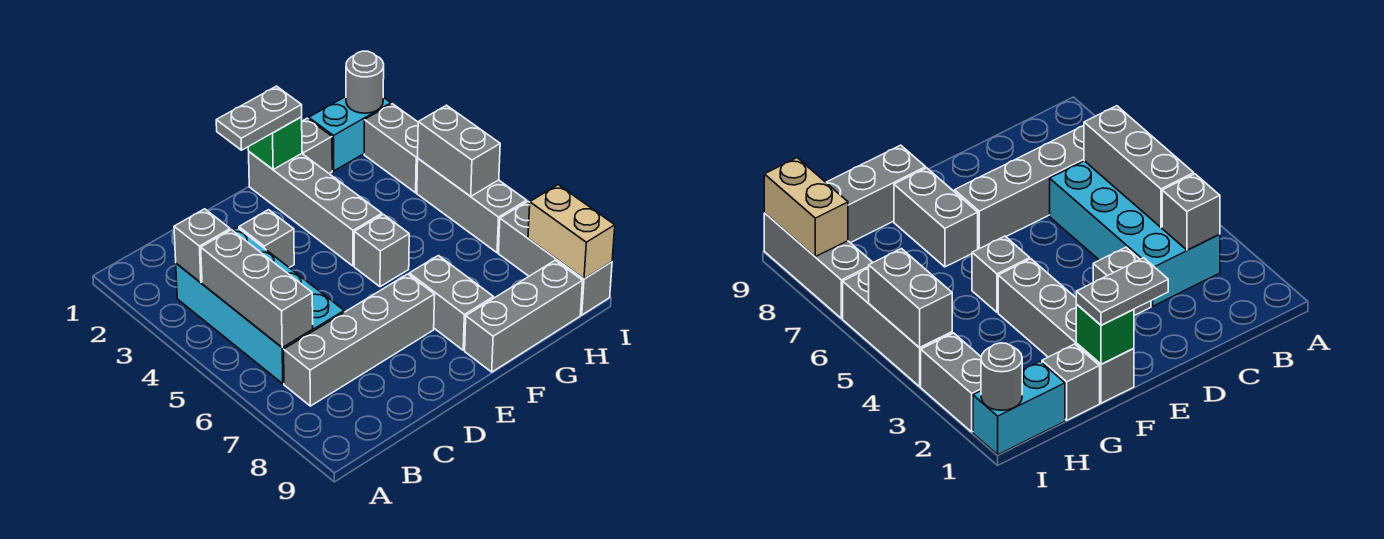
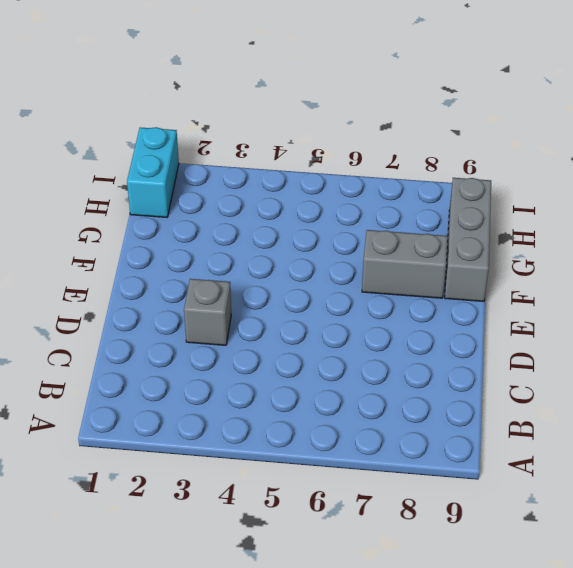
none -> cyan 2x4 brick [176,228,344,384]
none -> grey 1x4 brick [284,274,435,406]
none -> grey 1x4 brick [249,152,382,266]

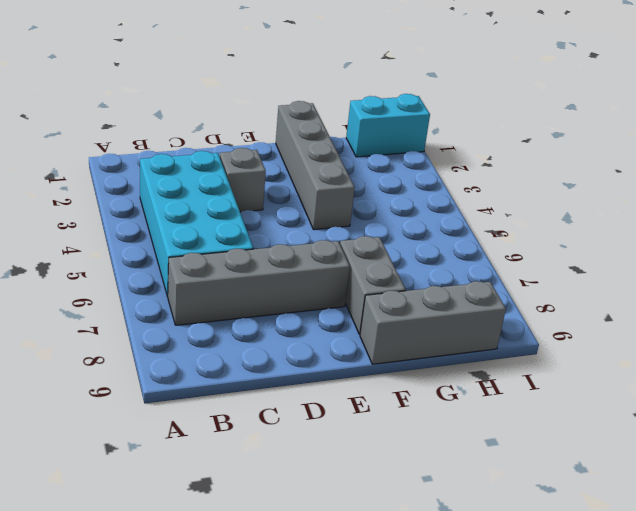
none -> grey 1x1 brick [354,214,409,287]
none -> grey 1x1 brick [302,118,332,174]
none -> grey 1x2 brick [364,104,418,193]

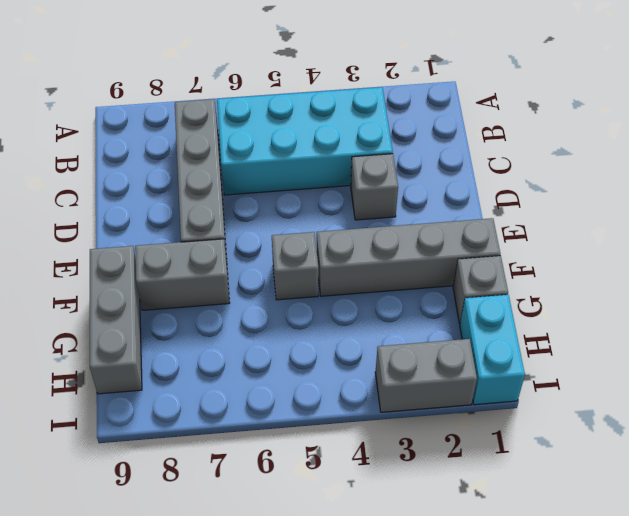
none -> grey 1x3 brick [417,159,527,253]
none -> grey 1x3 brick [498,201,612,315]
none -> grey 1x1 brick [174,209,230,283]

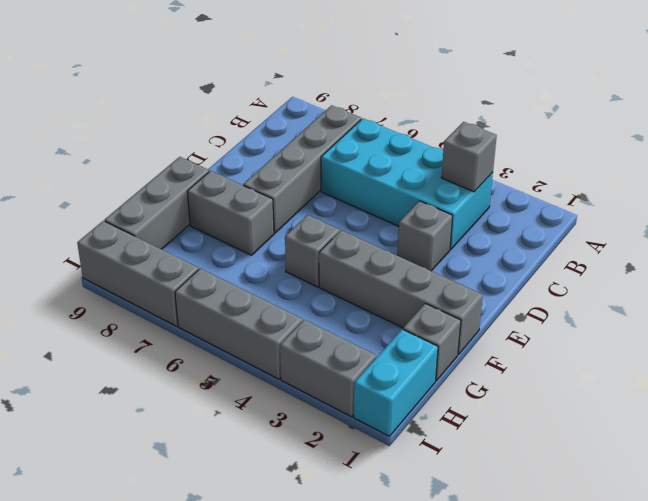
none -> grey 1x3 brick [201,230,313,348]
none -> green 1x1 brick [248,117,302,169]
none -> grey 1x1 round brick [346,51,384,113]

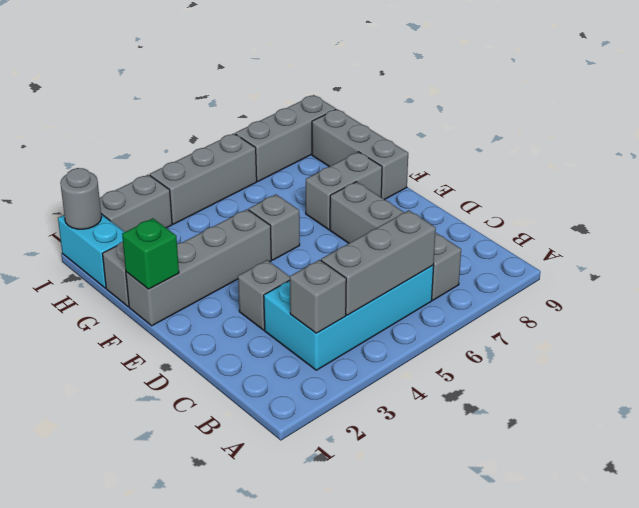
none -> grey 1x2 brick [418,105,500,196]
none -> tan 1x2 brick [528,185,615,279]
none -> grey 1x2 plate [216,86,302,150]

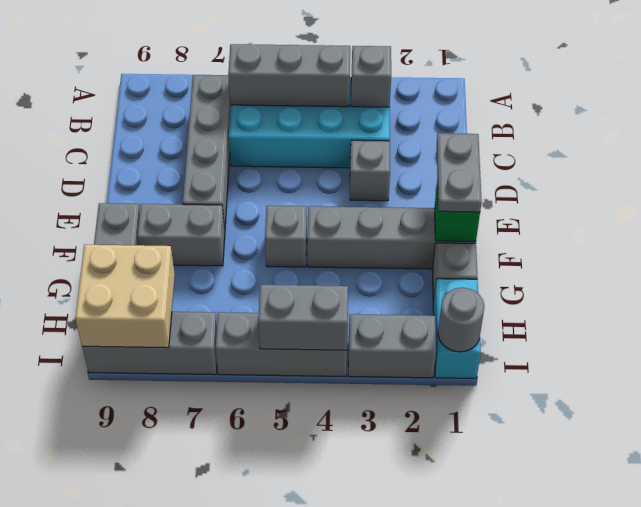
tan 2x2 brick [75,245,175,348] -> tan 1x2 brick [528,185,615,279]

